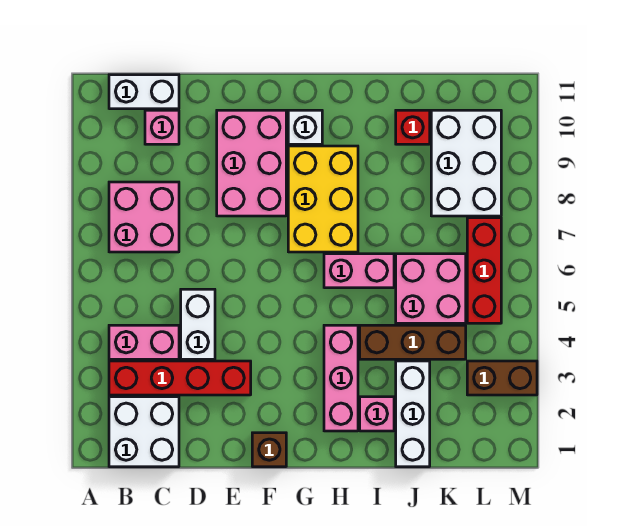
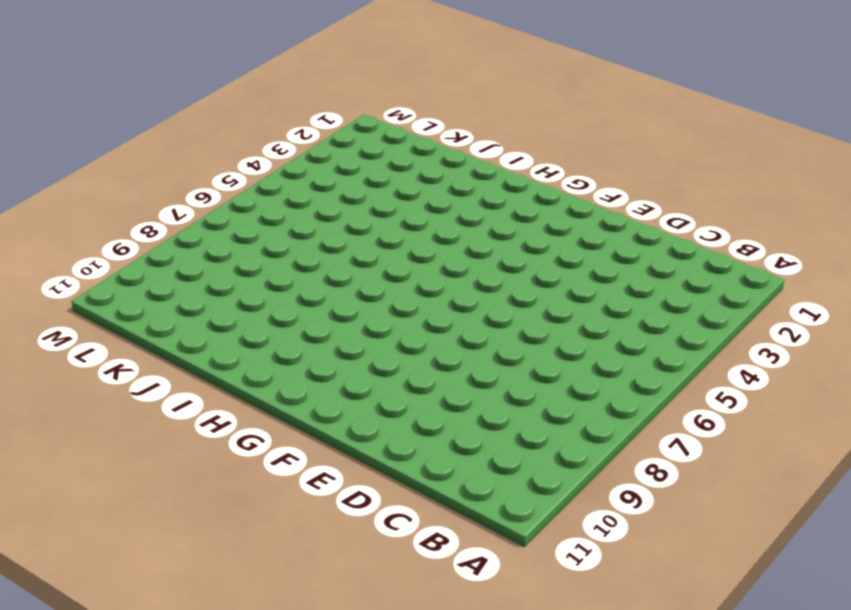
none -> white 2x2 brick [109,397,179,467]
none -> red 1x4 brick [109,361,251,395]
none -> pink 1x2 brick [109,325,179,359]

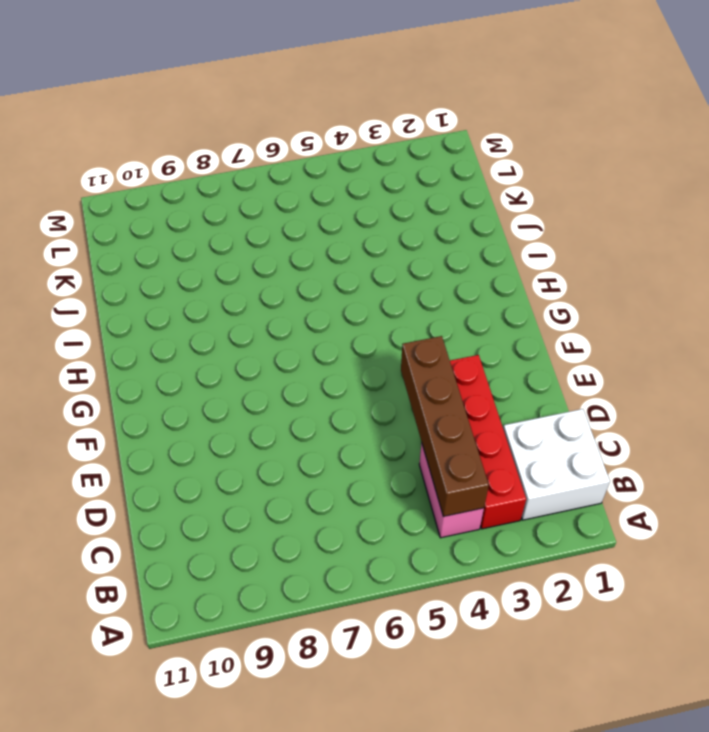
brown 1x4 brick [401,336,489,517] -> none
none -> pink 2x2 brick [109,182,179,252]
none -> white 1x2 brick [109,75,179,109]
none -> pink 1x1 brick [145,110,179,144]

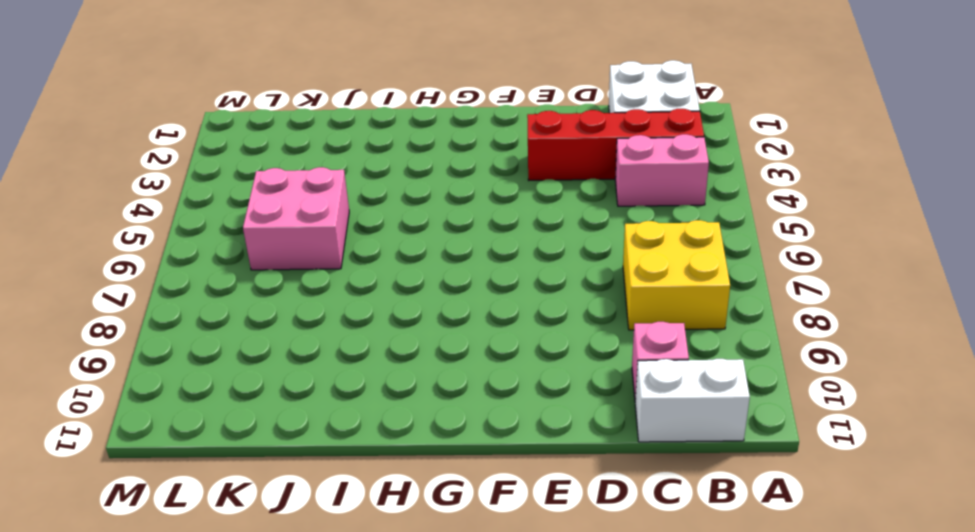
yellow 2x2 brick [623,220,730,330] -> pink 2x2 brick [109,182,179,252]
none -> white 1x2 brick [181,289,215,359]
none -> pink 2x3 brick [217,110,286,216]
none -> brown 1x1 brick [252,433,286,467]

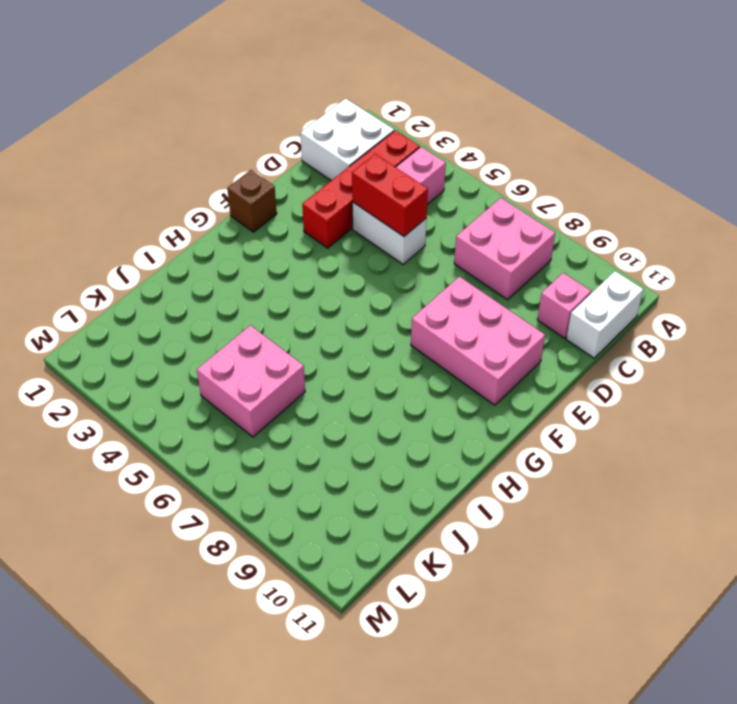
red 1x2 brick [352,154,428,236] -> none
none -> yellow 2x3 brick [288,146,358,252]
none -> white 1x1 brick [288,110,322,144]
none -> pink 1x3 brick [324,325,358,431]

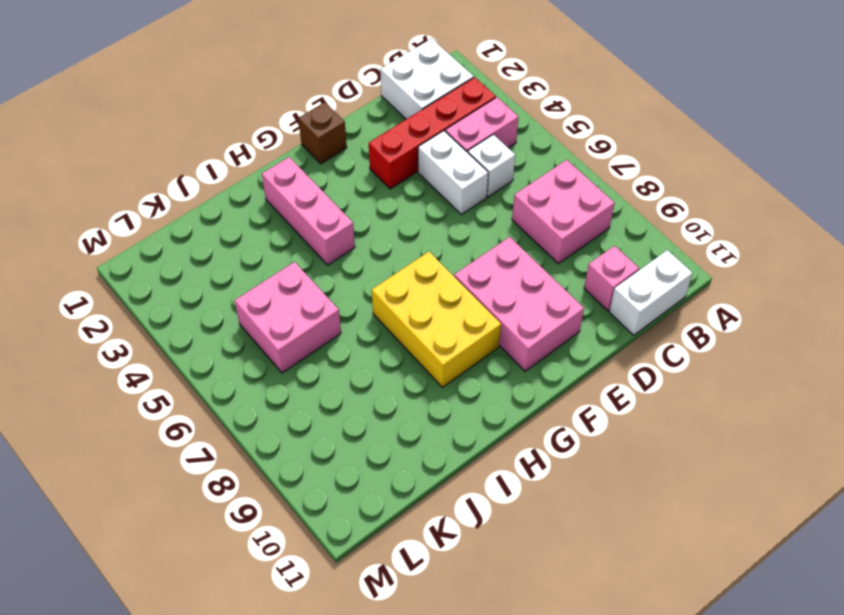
white 1x1 brick [468,134,515,197] -> white 1x1 brick moved to [288,110,322,144]
none -> pink 1x2 brick [324,254,394,288]
none -> pink 1x1 brick [360,397,394,431]
none -> brown 1x3 brick [360,325,466,359]

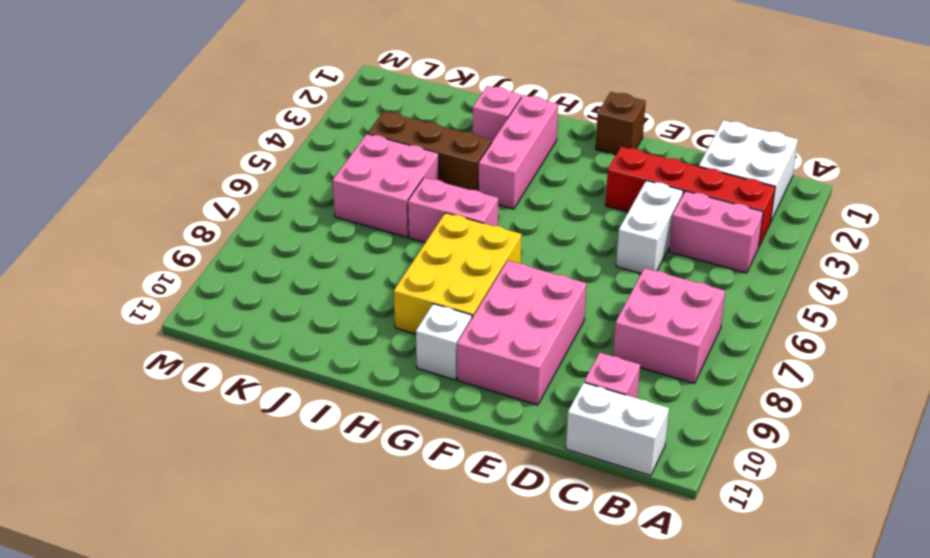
none -> white 1x3 brick [396,361,430,467]
none -> red 1x1 brick [396,110,430,144]
none -> white 2x3 brick [431,110,501,216]

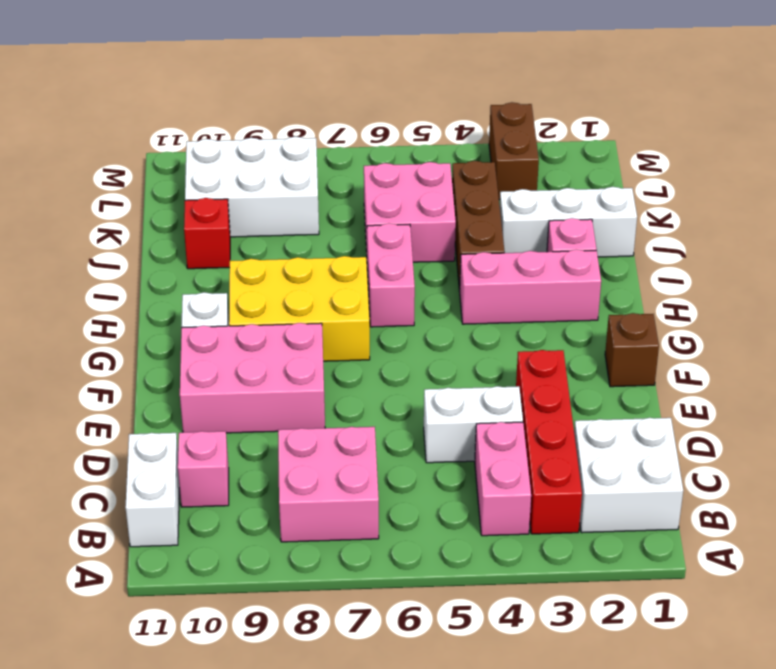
none -> red 1x3 brick [467,218,501,323]

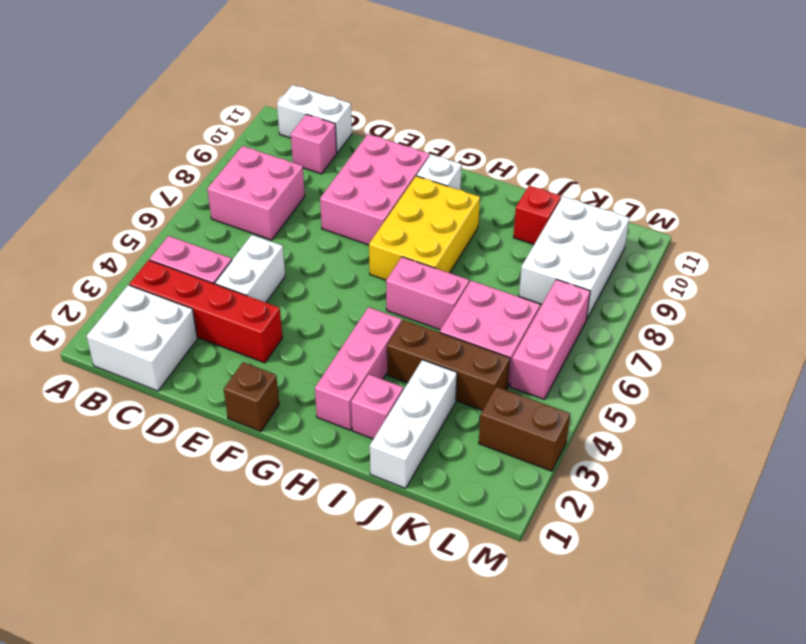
pink 1x3 brick [510,279,590,399] -> red 1x3 brick [467,218,501,323]

